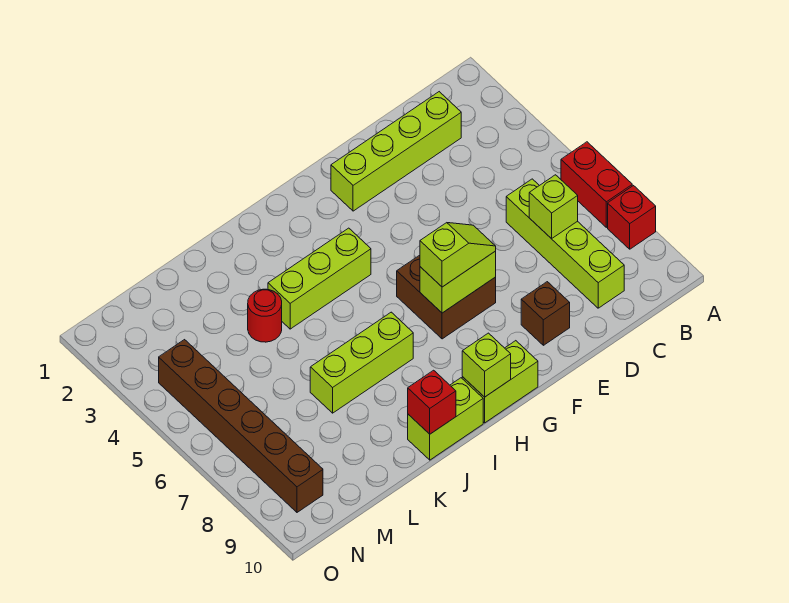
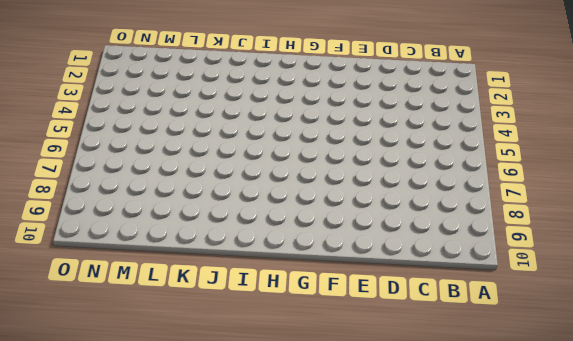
none -> red 1x2 brick [561,142,632,227]
none -> red 1x1 brick [608,186,656,249]
none -> lime 1x4 brick [331,92,461,211]

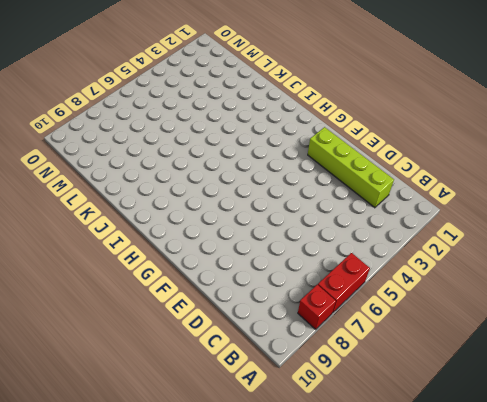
none -> lime 1x4 brick [506,179,624,308]
none -> brown 1x1 brick [521,282,570,345]
none -> brown 2x2 brick [397,255,496,339]

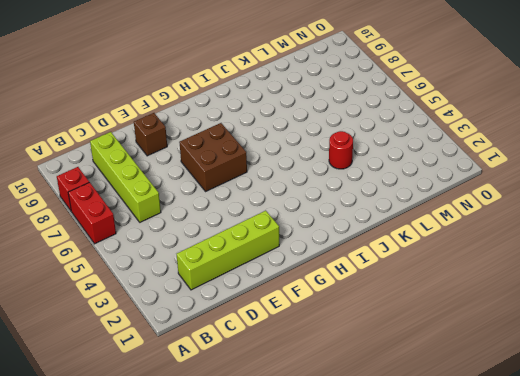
none -> lime 1x2 brick [462,341,538,423]
none -> lime 1x3 brick [268,228,371,329]
none -> lime 1x3 brick [310,312,413,413]

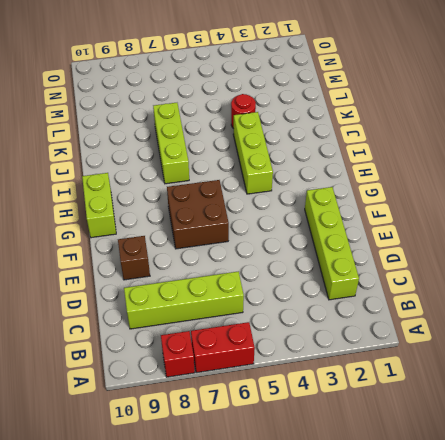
none -> lime 1x2 brick [408,378,483,460]
none -> brown 1x6 brick [159,340,323,512]
none -> lime 1x1 brick [529,175,578,239]

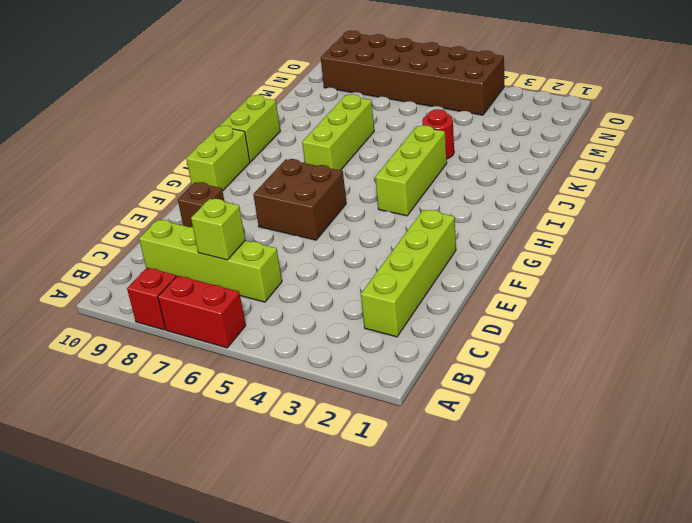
brown 2x6 brick [321,31,504,115] -> brown 1x6 brick [159,340,323,512]
none -> lime 1x2 brick [420,251,496,313]
none -> lime 1x1 brick [462,333,511,397]
none -> red 1x1 brick [408,370,456,434]

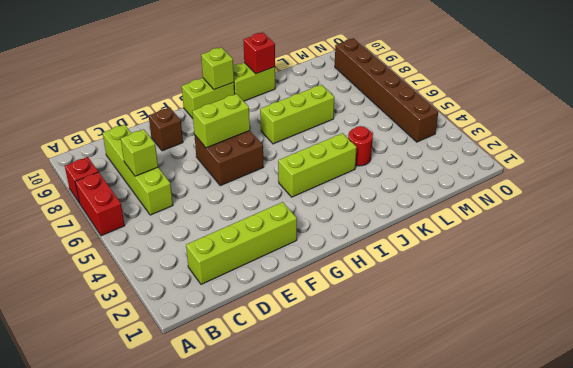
none -> lime 1x2 slope [420,223,496,287]

